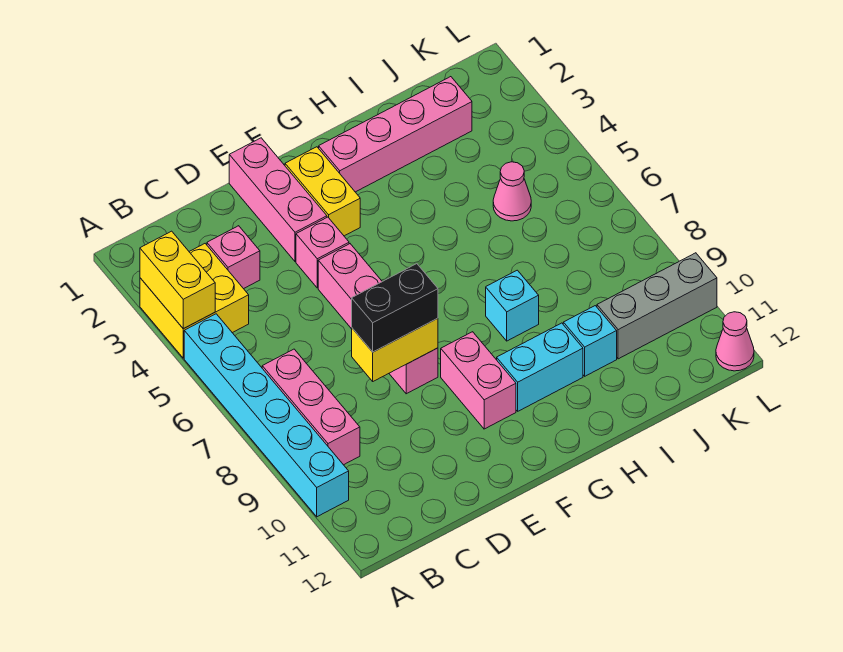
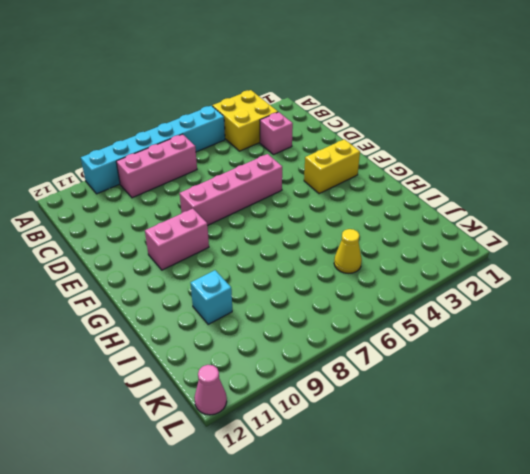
yellow 1x1 cone [334,229,362,273] -> pink 1x1 cone [493,162,531,221]
none -> pink 1x3 brick [229,138,327,262]
none -> pink 1x1 brick [296,217,349,288]
none -> pink 1x4 brick [319,77,472,192]

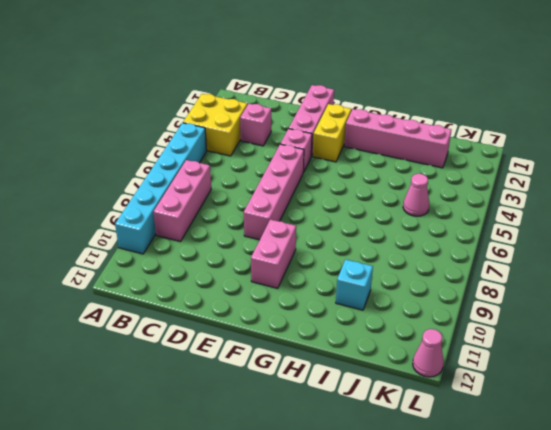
none -> cyan 1x2 brick [497,323,583,411]
none -> cyan 1x1 brick [486,270,539,341]
none -> grey 1x3 brick [597,253,717,359]

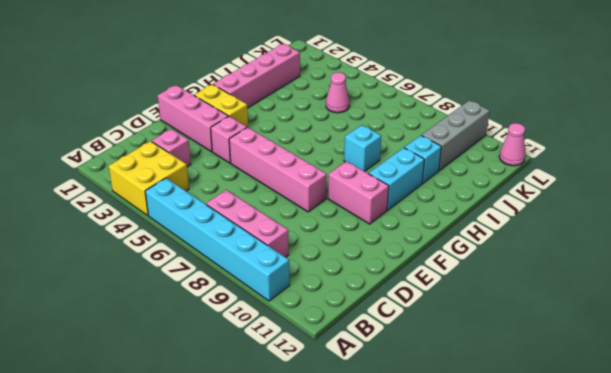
none -> yellow 1x2 brick [140,231,215,329]
none -> yellow 1x2 brick [352,318,438,381]
none -> black 1x2 brick [352,264,438,352]

